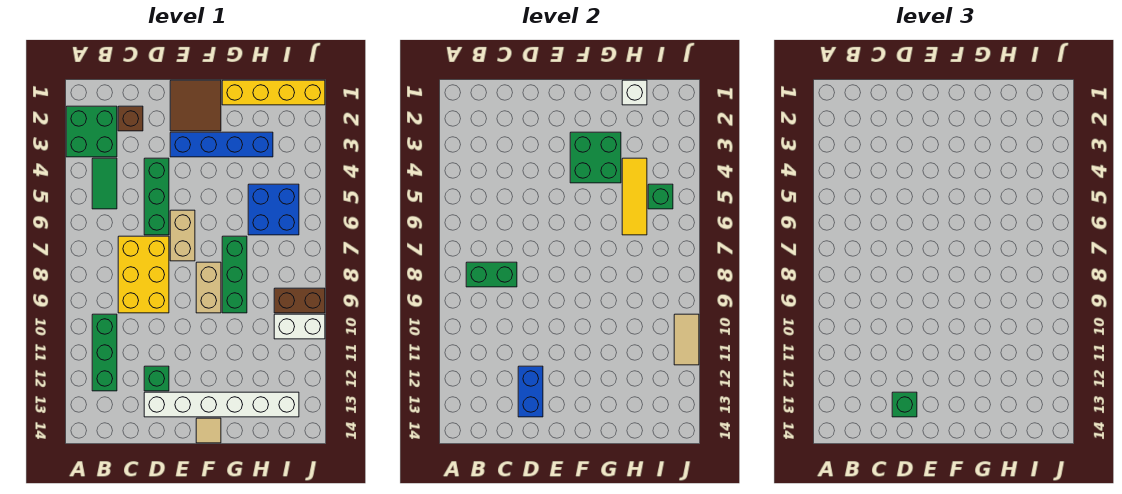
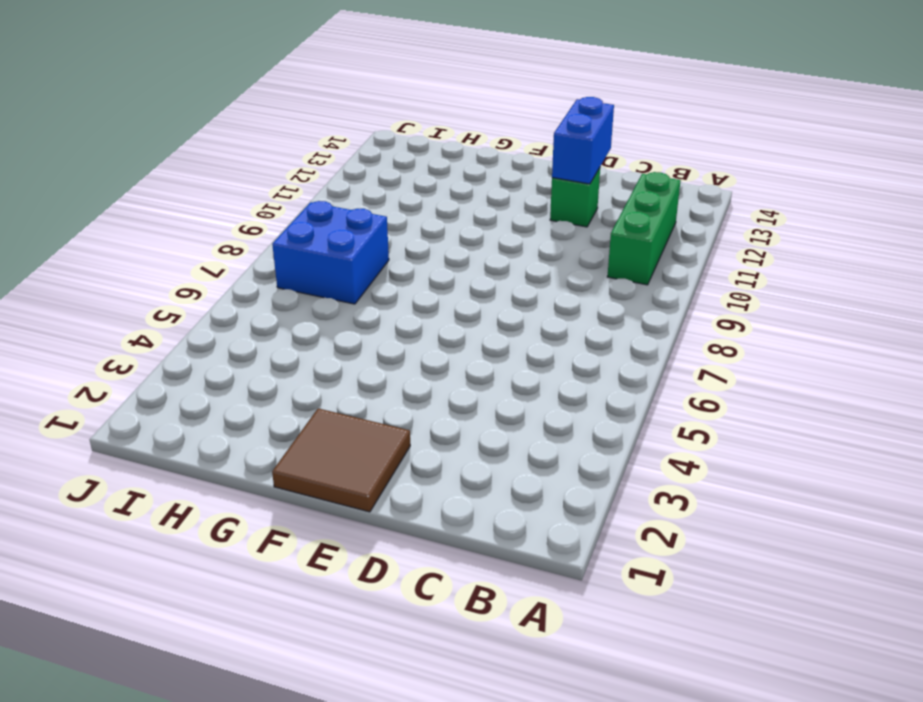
blue 2x2 brick [272,201,389,304] -> blue 2x2 brick moved to [248,184,299,235]
none -> green 2x2 brick [66,106,117,157]
none -> green 1x2 tile [92,158,117,209]
none -> brown 1x1 brick [118,106,143,131]

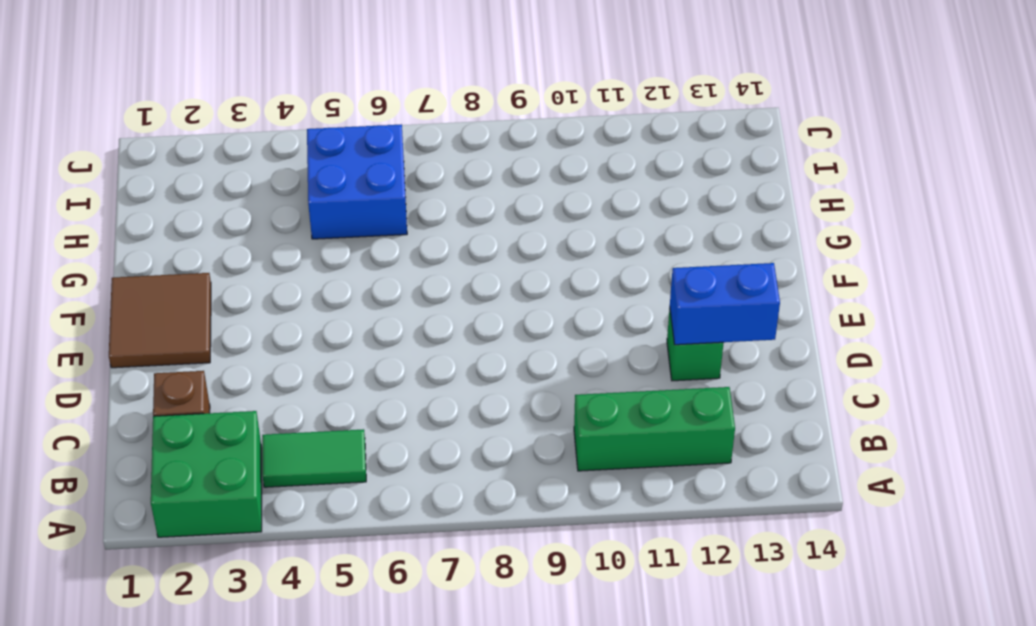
none -> yellow 2x3 brick [118,236,169,313]
none -> green 1x3 brick [144,158,169,235]
none -> white 1x6 brick [144,392,299,417]

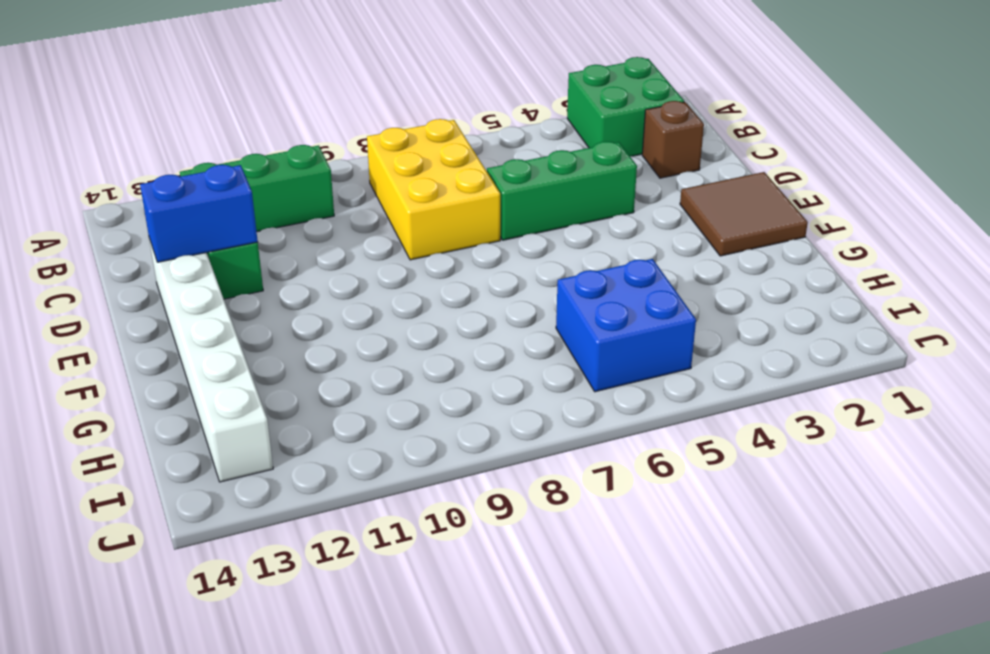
yellow 2x3 brick [367,119,500,260] -> yellow 2x3 brick turned to [118,236,169,313]
none -> green 1x2 tile [92,158,117,209]
none -> blue 1x4 brick [170,132,273,157]
none -> tan 1x2 brick [170,210,195,261]

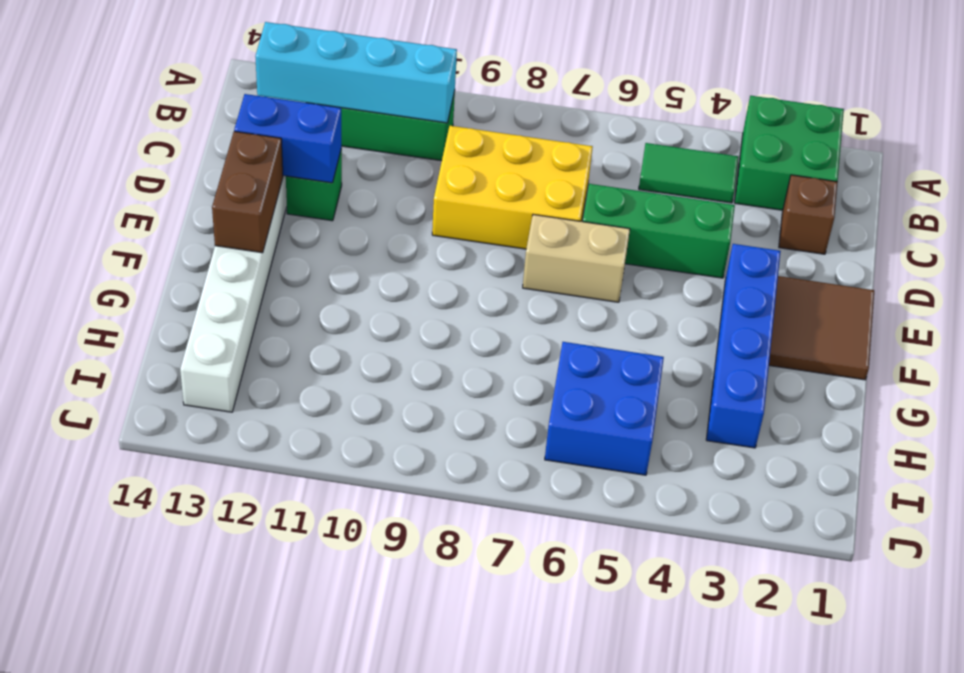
cyan 1x4 brick [255,22,457,123] -> none
brown 1x2 brick [212,131,283,253] -> brown 1x2 brick moved to [274,288,325,313]
none -> tan 1x2 brick [196,262,221,313]
none -> tan 1x1 tile [196,418,221,443]
none -> yellow 1x4 brick [222,80,325,105]

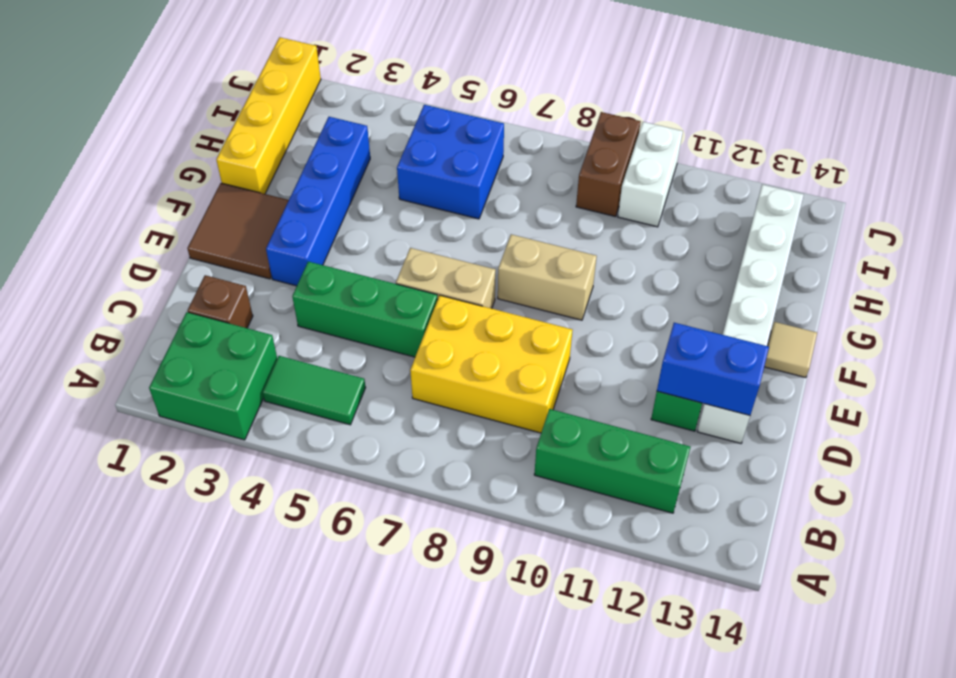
none -> green 1x3 brick [222,236,247,313]
none -> green 1x2 brick [466,262,517,287]
none -> green 2x2 brick [570,132,621,183]

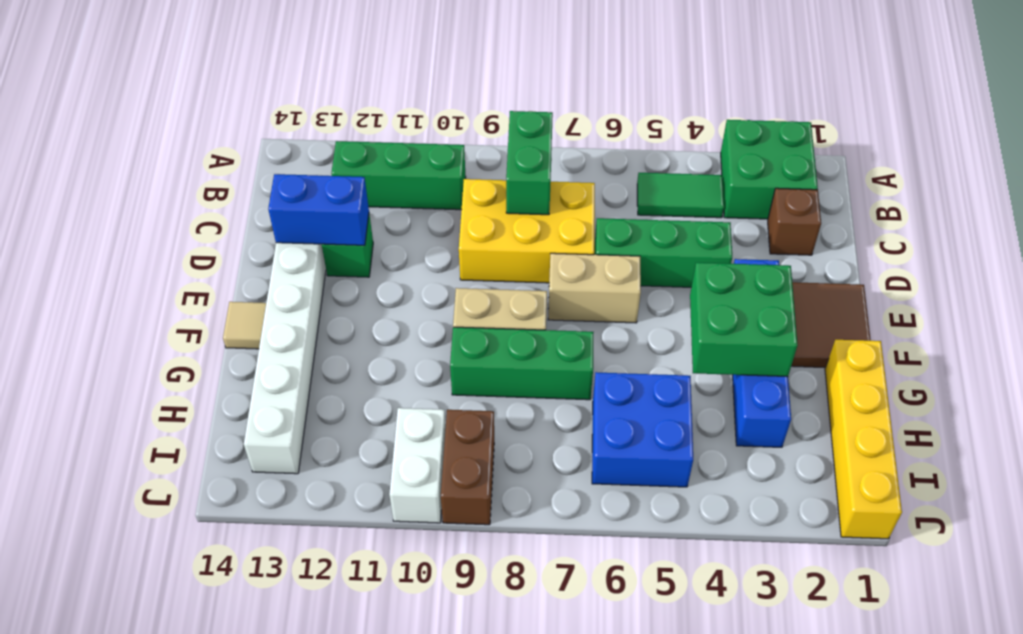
none -> white 1x1 brick [622,80,647,105]
none -> yellow 1x3 tile [622,158,647,235]
none -> green 1x1 brick [648,184,673,209]

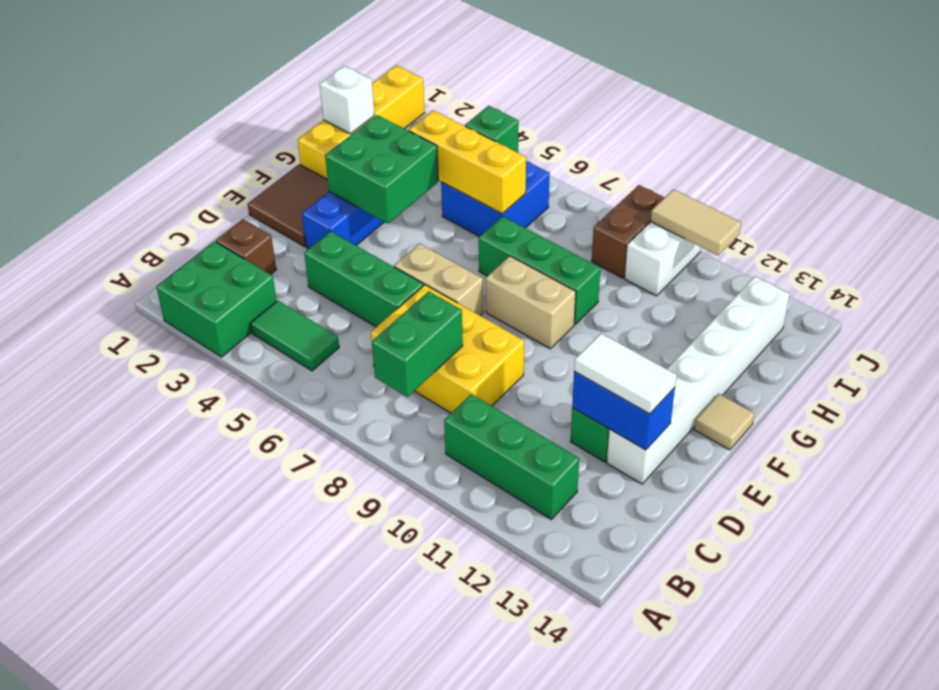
white 1x2 tile [574,333,677,414] -> green 1x1 brick [892,392,917,417]
yellow 1x3 brick [409,110,526,214] -> yellow 1x3 tile [622,158,647,235]

